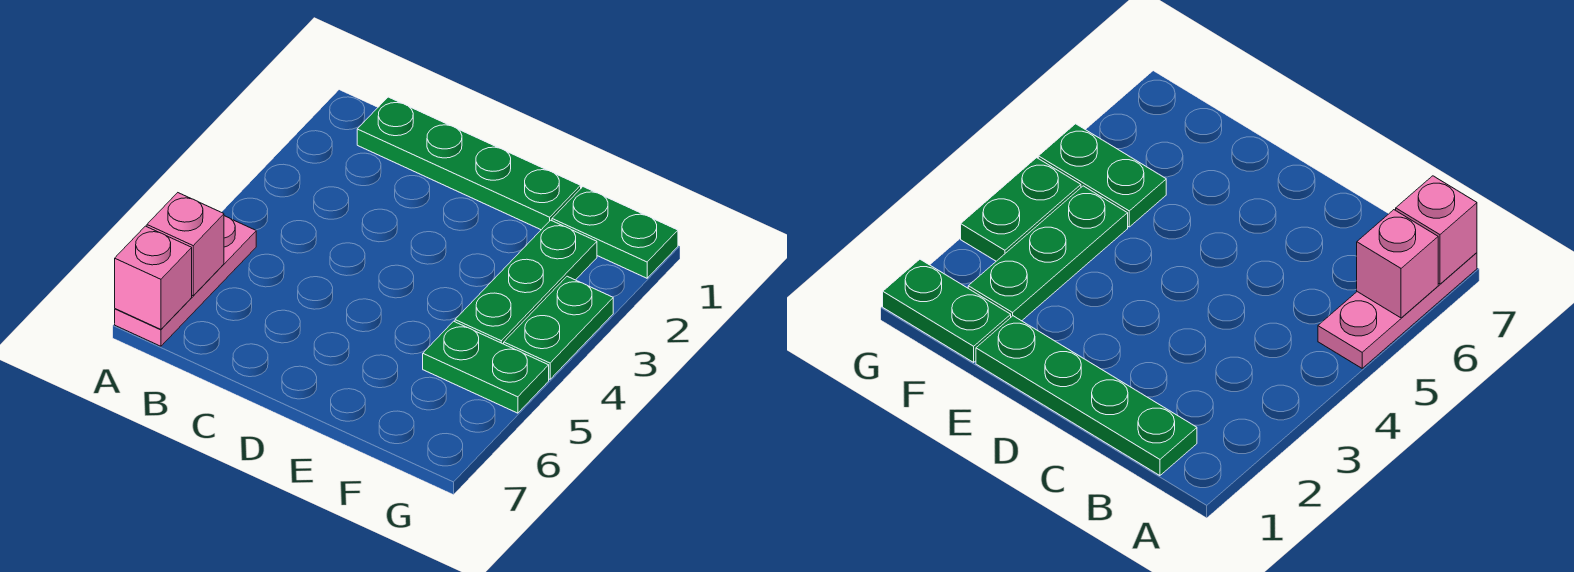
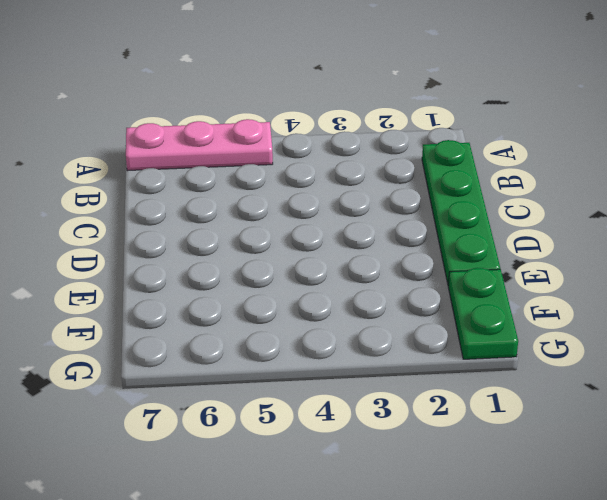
none -> green 1x3 plate [455,220,597,344]
none -> green 1x2 plate [423,321,549,413]

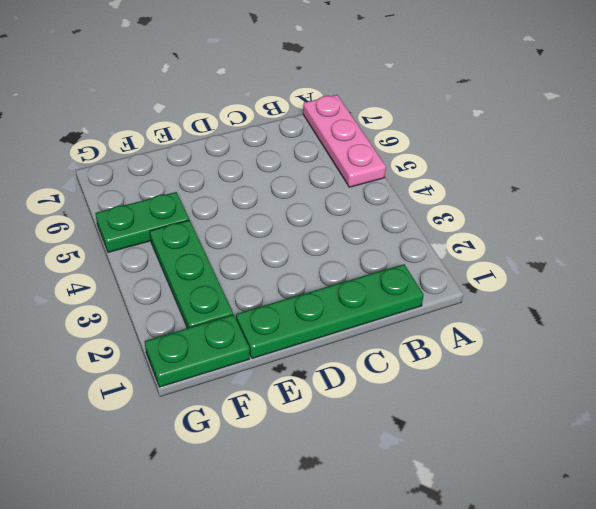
none -> green 1x2 plate [504,276,613,379]
none -> pink 1x1 brick [147,193,224,296]

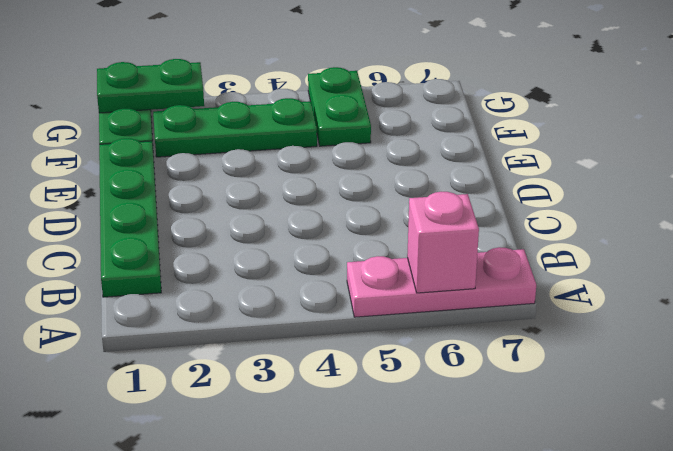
green 1x2 plate [97,59,204,113] -> green 1x2 plate moved to [504,276,613,379]
none -> pink 1x1 brick [115,226,192,329]

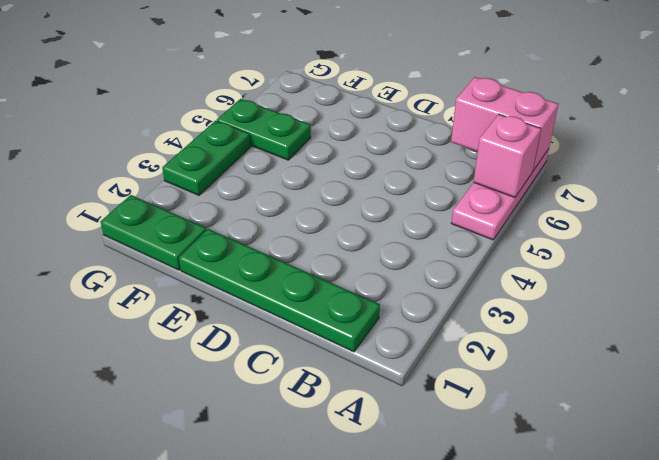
pink 1x2 brick [451,77,558,171] -> pink 1x1 brick [115,226,192,329]
none -> green 1x3 plate [455,220,597,344]

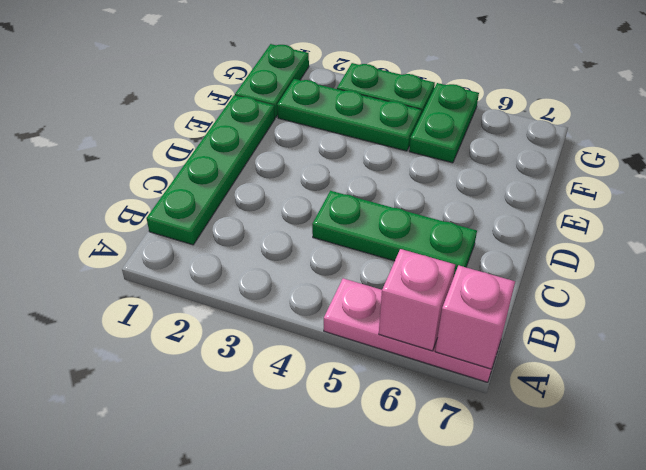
green 1x3 plate [312,191,477,278] -> none

